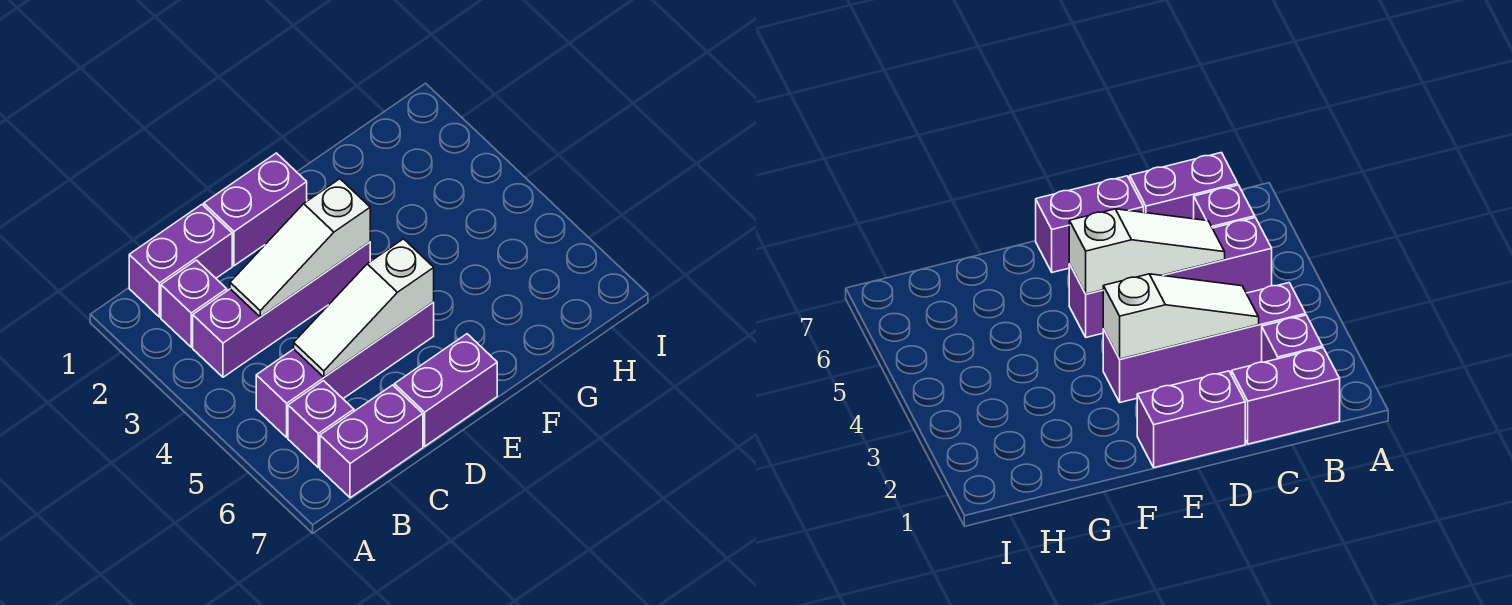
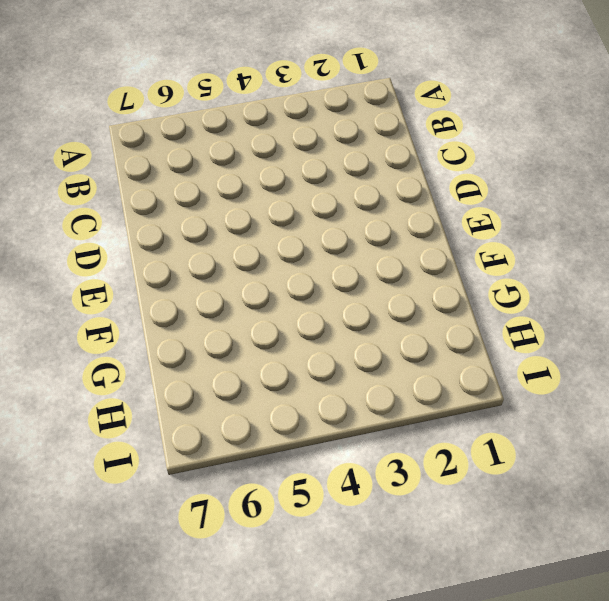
none -> purple 1x2 brick [129,205,232,317]
none -> purple 1x1 brick [161,260,227,347]

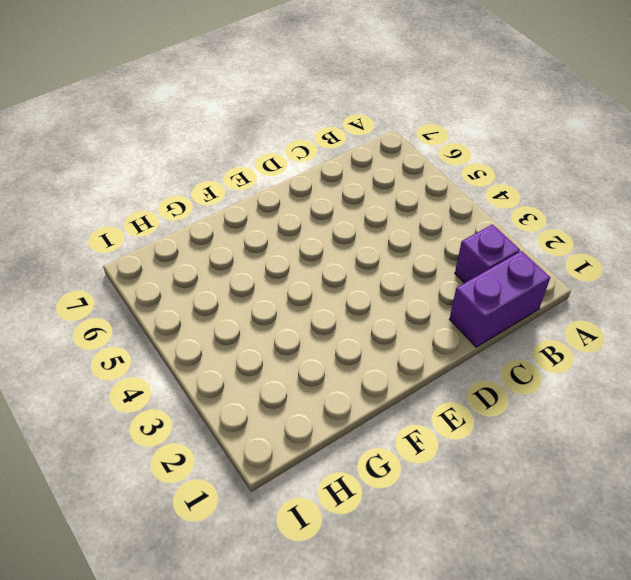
none -> purple 1x4 brick [193,242,370,377]
none -> purple 1x4 brick [256,302,434,437]

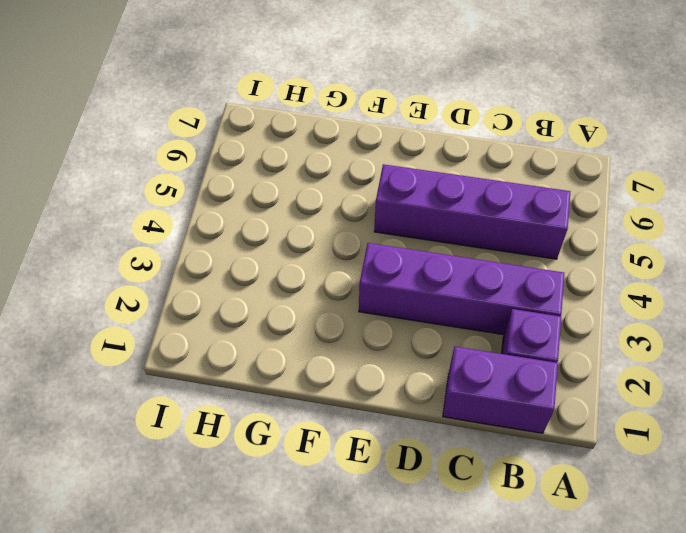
none -> purple 1x1 brick [288,381,354,468]
none -> purple 1x2 brick [320,385,423,498]

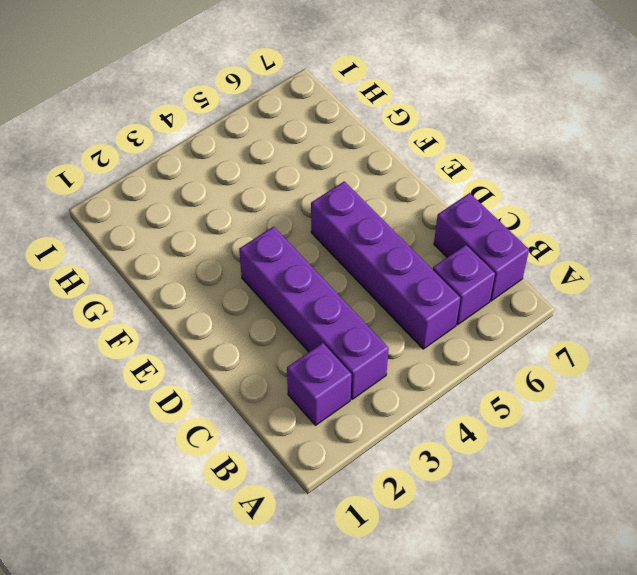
none -> purple 1x2 brick [129,205,232,317]
none -> purple 1x2 brick [204,153,307,266]

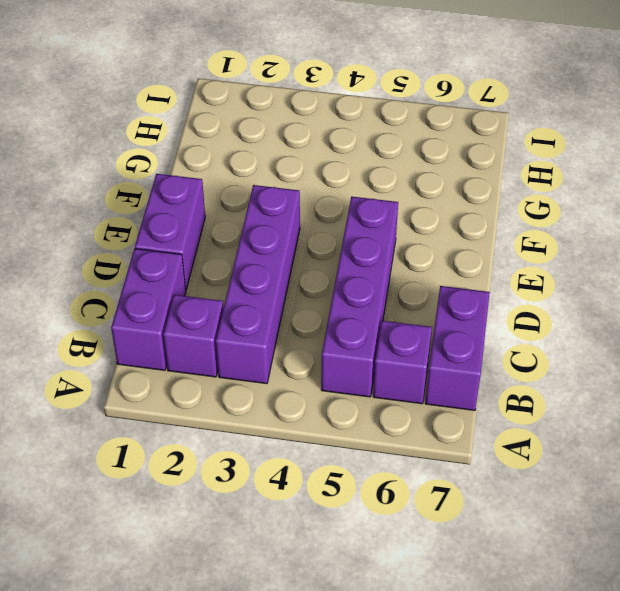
none -> purple 1x2 brick [394,334,497,446]
none -> white 1x3 slope [230,179,370,317]

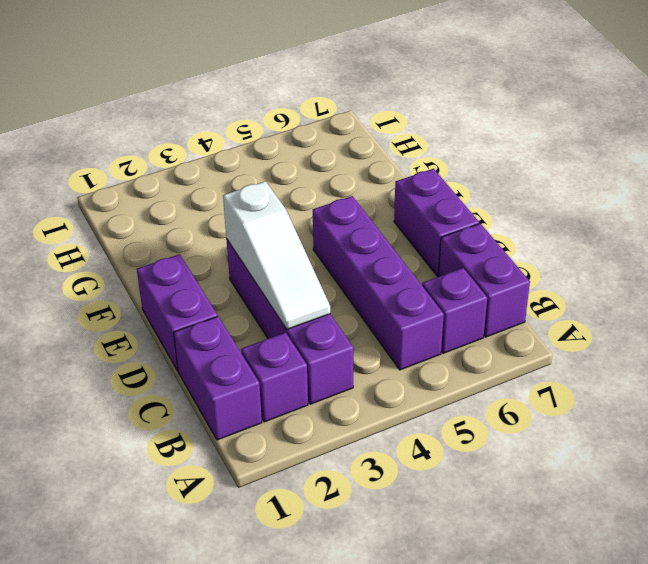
none -> white 1x3 slope [294,239,434,377]

